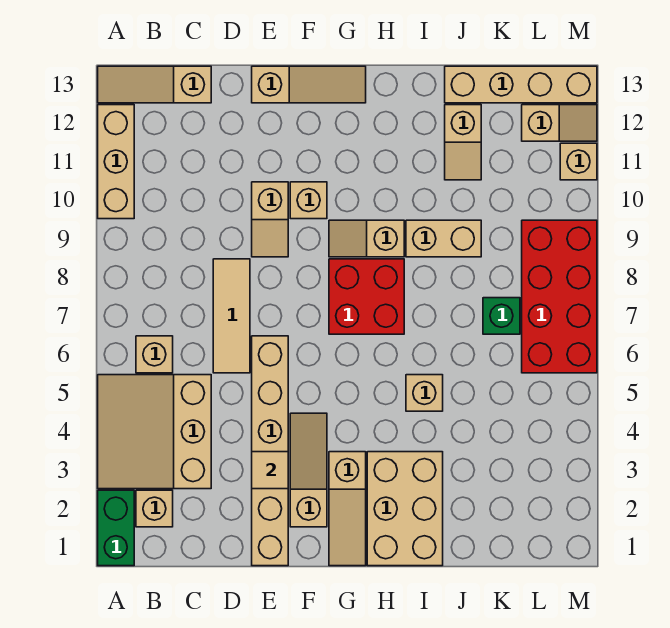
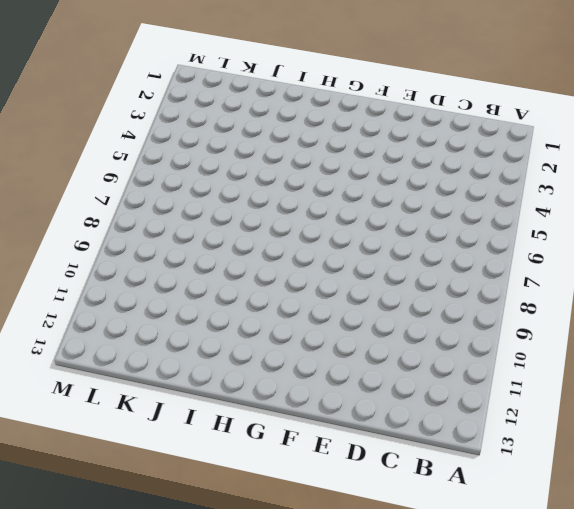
none -> green 1x2 brick [98,490,134,566]
none -> tan 3x3 slope [98,375,211,489]
none -> tan 1x3 brick [98,105,134,219]

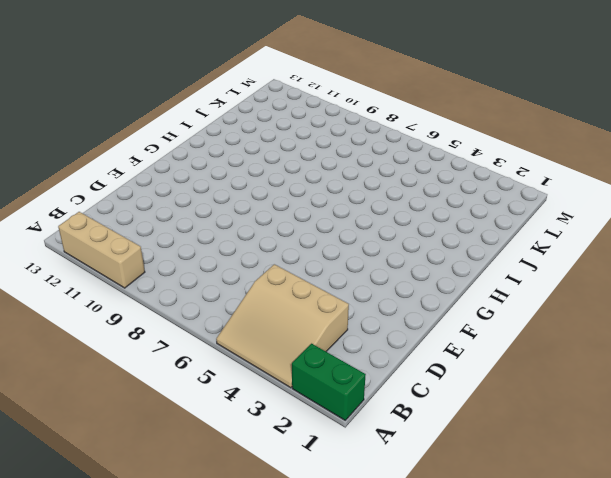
none -> tan 1x3 slope [98,66,211,103]
none -> tan 1x1 brick [136,490,173,527]
none -> tan 1x1 brick [136,336,173,373]

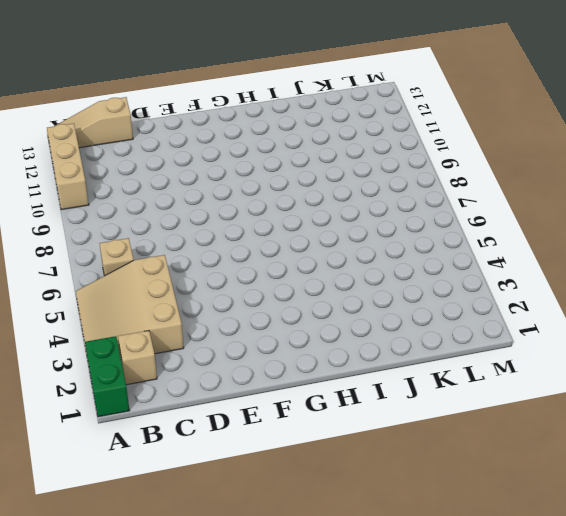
none -> tan 1x3 tile [213,259,250,373]
none -> tan 1x6 brick [252,336,288,566]
none -> tan 1x2 slope [252,182,288,257]

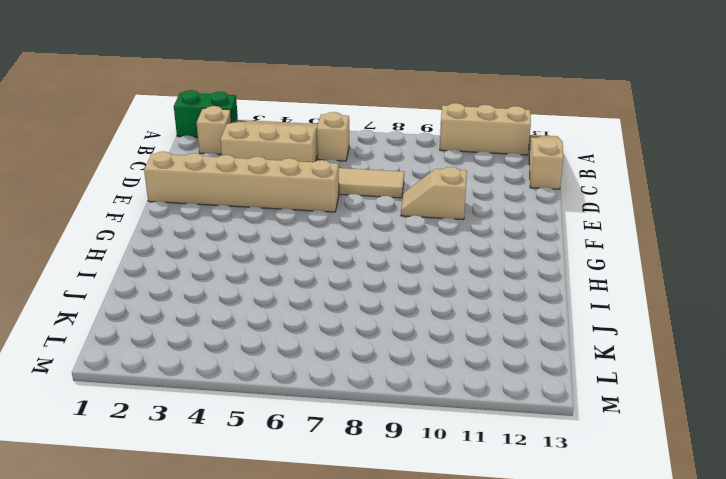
none -> tan 1x3 slope [252,66,366,103]
none -> tan 1x3 slope [290,413,327,527]
none -> tan 1x1 brick [290,182,327,219]

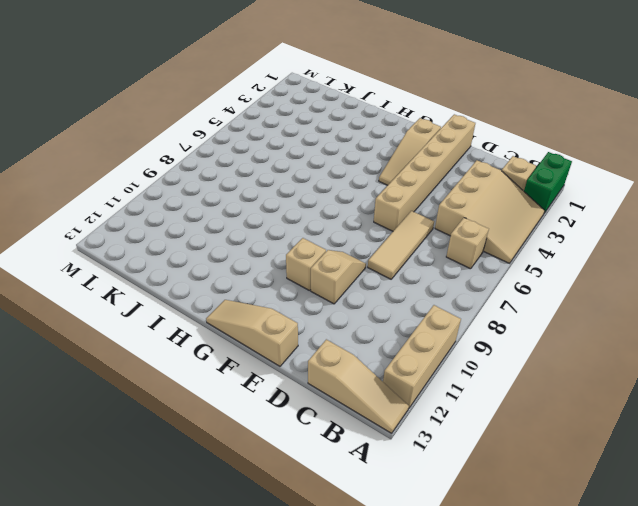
none -> tan 1x3 slope [329,452,366,566]
none -> red 2x2 brick [329,259,404,334]
none -> tan 1x2 slope [329,220,404,257]

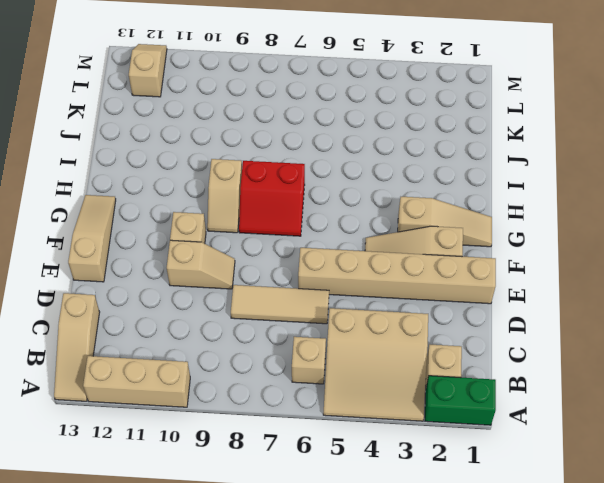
red 2x2 slope [239,161,305,236] -> red 2x2 brick [329,259,404,334]
none -> tan 2x3 brick [367,452,443,566]
none -> tan 1x1 brick [406,375,443,411]
none -> tan 1x2 brick [406,220,481,257]

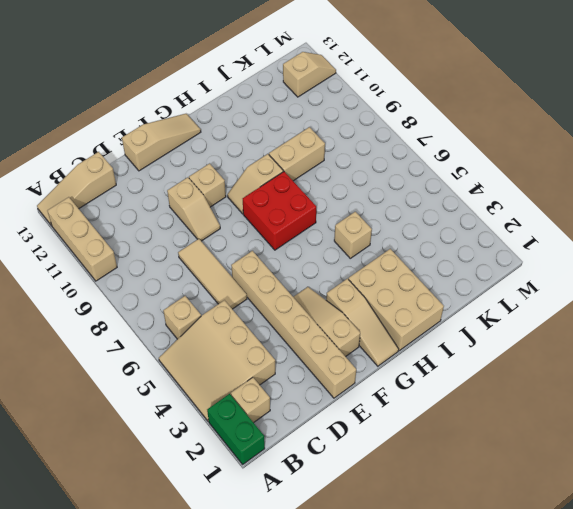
none -> tan 1x2 slope [445,105,481,180]
none -> tan 1x4 brick [445,66,597,103]
none -> green 1x1 brick [483,298,520,334]

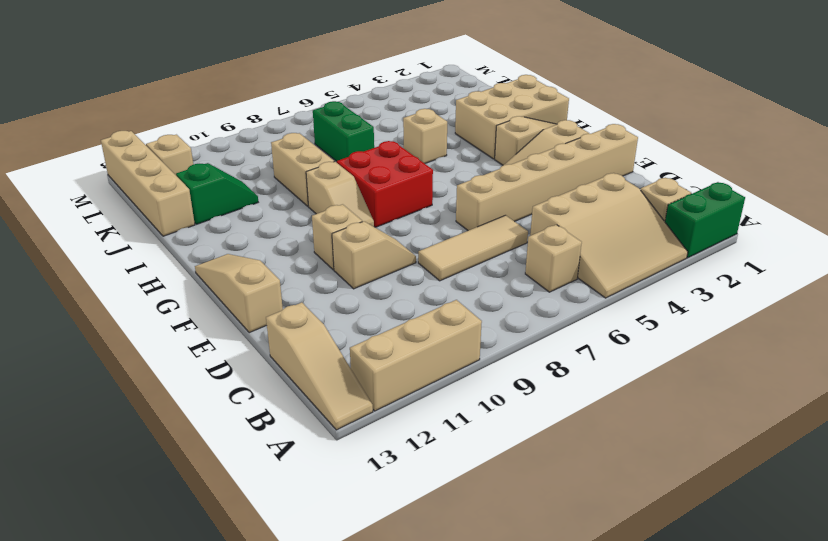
green 1x2 brick [313,101,374,161] -> green 1x1 brick [483,298,520,334]
green 1x2 slope [176,163,258,224] -> tan 1x2 slope [445,105,481,180]
none -> red 2x4 brick [522,220,597,373]
none -> tan 1x1 brick [560,143,597,180]
none -> tan 1x1 tile [252,452,288,489]

